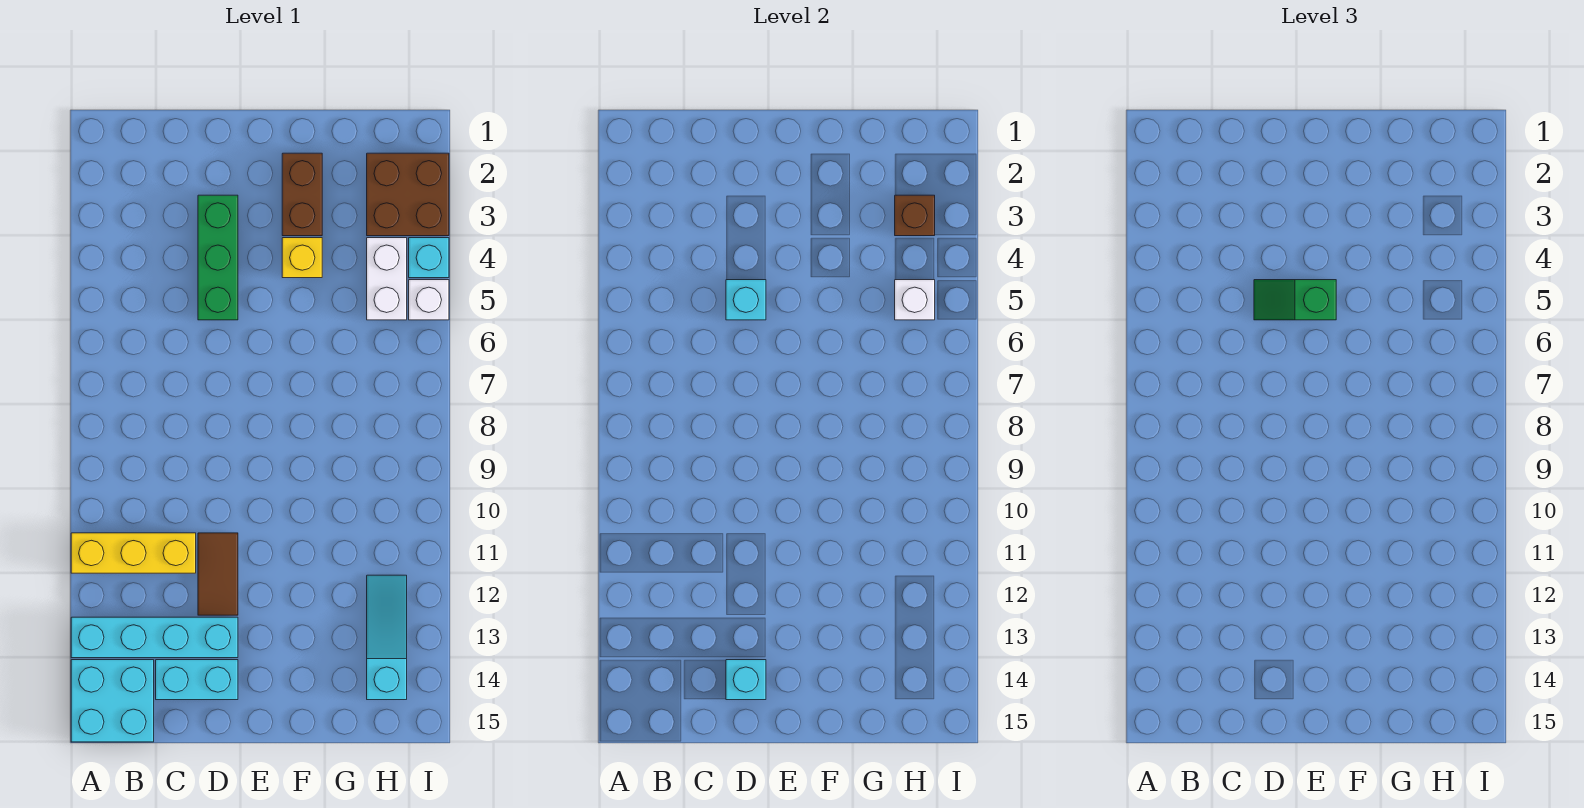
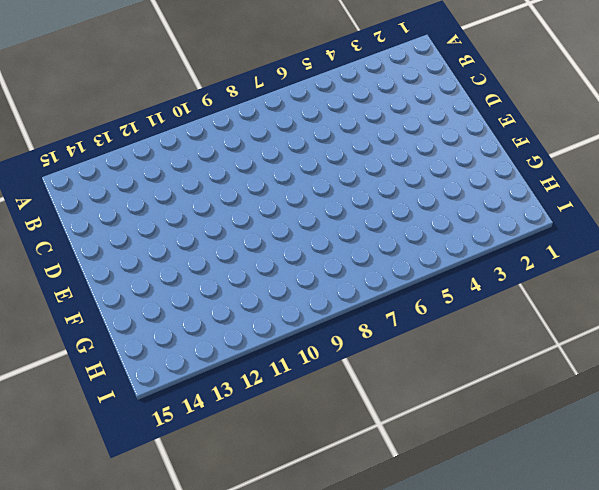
none -> yellow 1x3 brick [71,533,196,573]
none -> cyan 1x4 brick [71,617,238,658]
none -> cyan 2x2 brick [71,660,154,742]

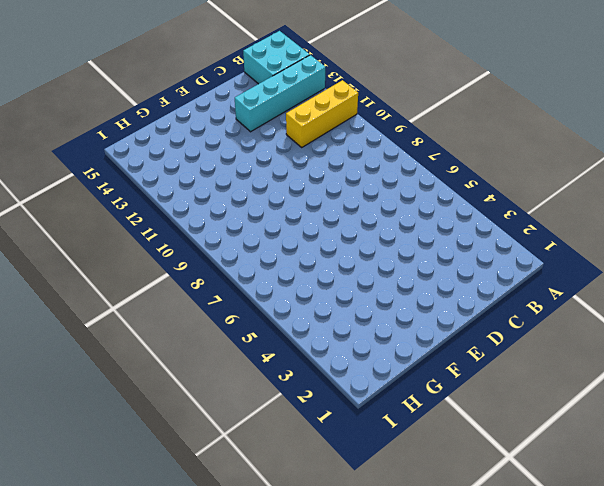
none -> cyan 1x2 brick [156,660,238,700]
none -> green 1x3 brick [198,195,238,320]
none -> brown 1x2 tile [198,533,238,615]

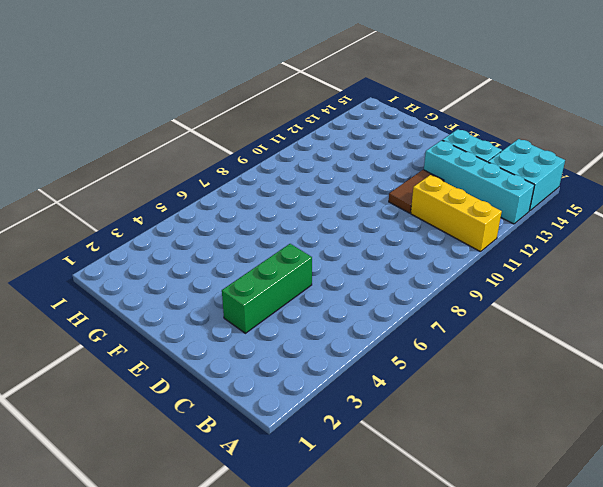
none -> brown 1x2 brick [282,153,322,236]
none -> yellow 1x1 brick [282,238,322,278]
none -> brown 2x2 brick [367,153,449,236]

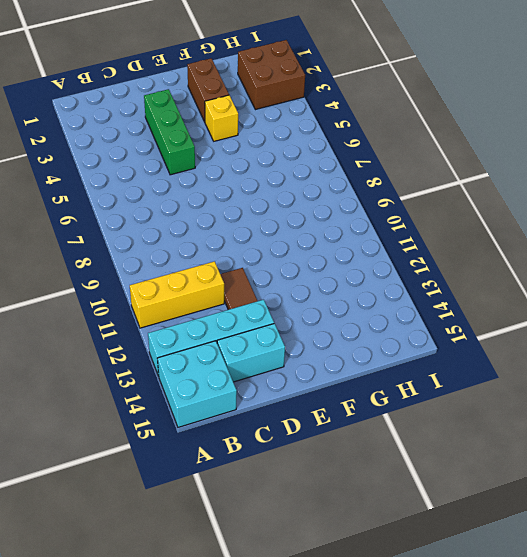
none -> white 1x2 brick [367,238,407,320]
none -> cyan 1x3 slope [367,575,407,700]
none -> cyan 1x1 brick [409,238,449,278]

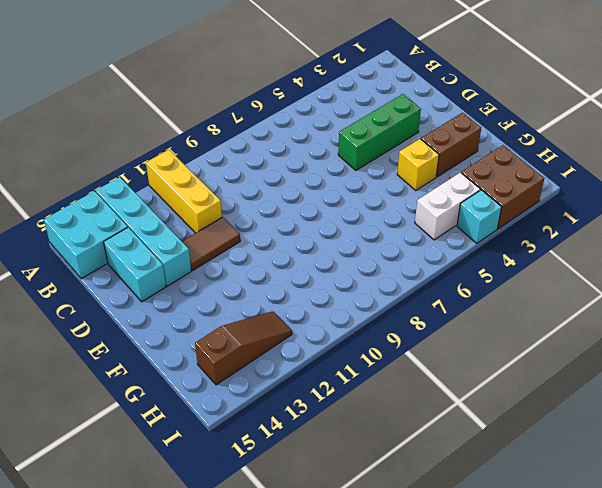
brown 1x3 slope [195,311,292,385] -> cyan 1x3 slope [367,575,407,700]
none -> white 1x1 brick [409,280,449,320]
none -> cyan 1x1 brick [726,280,766,320]
none -> cyan 1x1 brick [726,660,766,700]

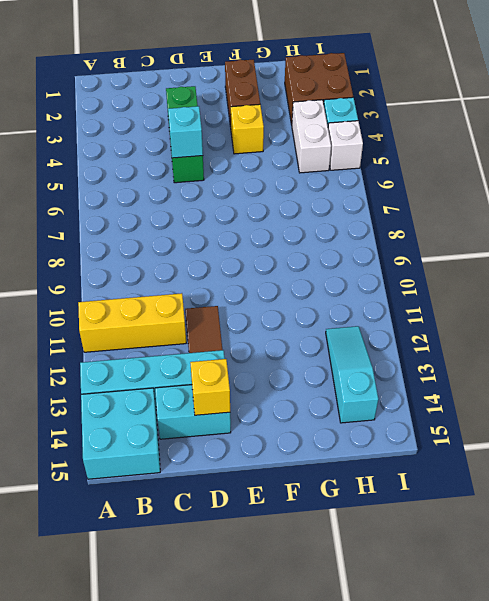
yellow 1x1 brick [190,359,230,415] -> cyan 1x1 brick [726,660,766,700]
none -> brown 1x1 brick [895,195,935,236]
none -> white 1x1 brick [895,280,935,320]
none -> green 1x2 slope [1254,280,1336,320]

